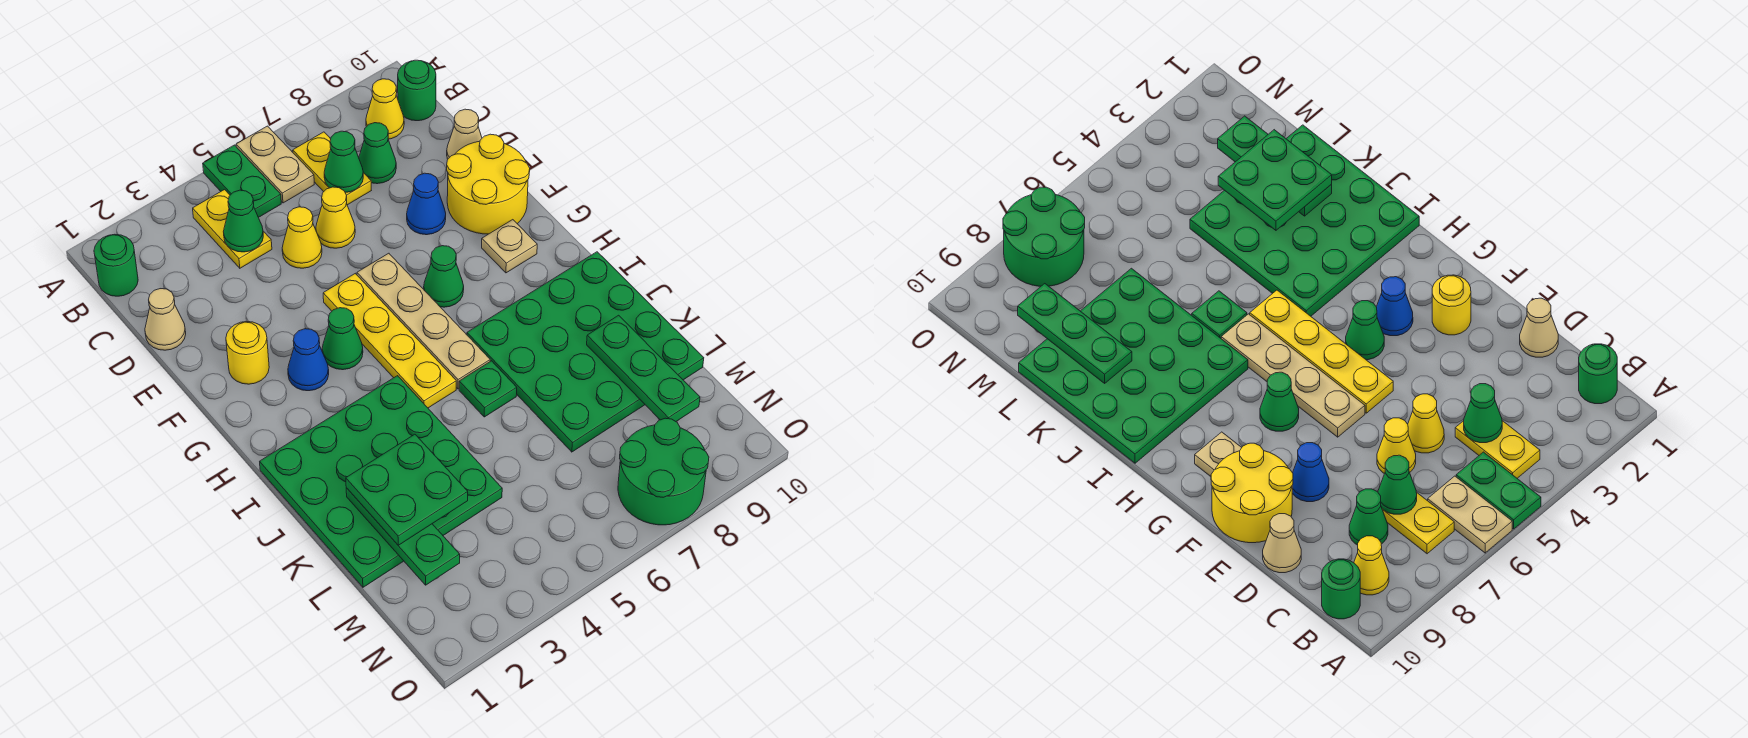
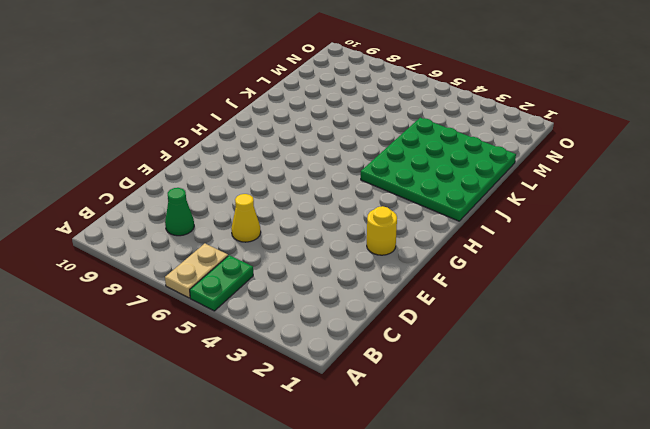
none -> green 1x1 round brick [94,234,138,296]
none -> yellow 1x2 plate [193,190,272,268]
none -> yellow 1x2 plate [293,132,371,205]
none -> yellow 1x1 cone [366,79,404,139]

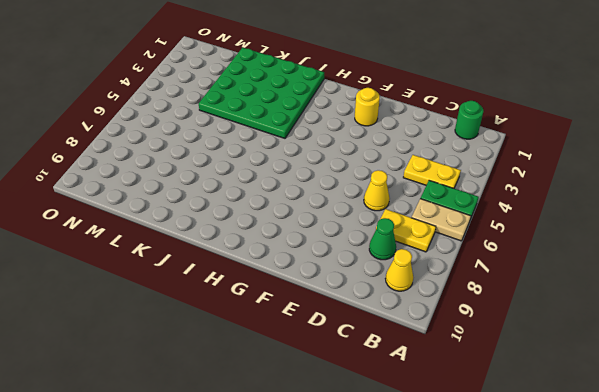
none -> green 1x1 round brick [398,60,436,121]
none -> tan 1x1 cone [145,289,186,350]
none -> yellow 1x1 cone [282,207,322,268]
none -> tan 1x1 cone [447,109,482,159]

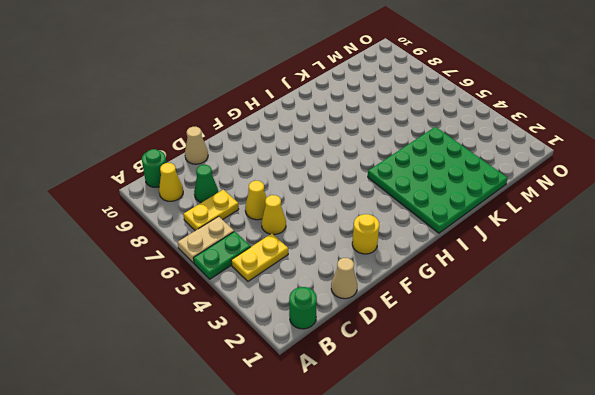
none -> blue 1x1 cone [407,173,446,235]
none -> yellow 2x2 round brick [447,134,530,234]
none -> yellow 1x4 plate [323,274,456,408]
none -> tan 1x4 plate [357,253,490,389]

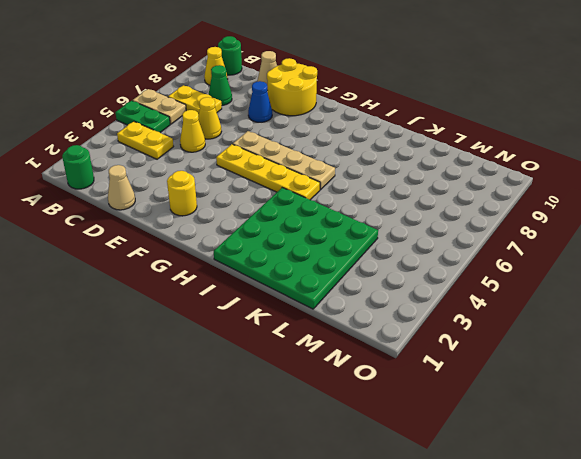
none -> blue 1x1 cone [288,329,329,391]
none -> green 1x1 cone [322,308,363,370]
none -> green 1x1 cone [424,246,464,307]
none -> tan 1x1 plate [482,220,537,273]

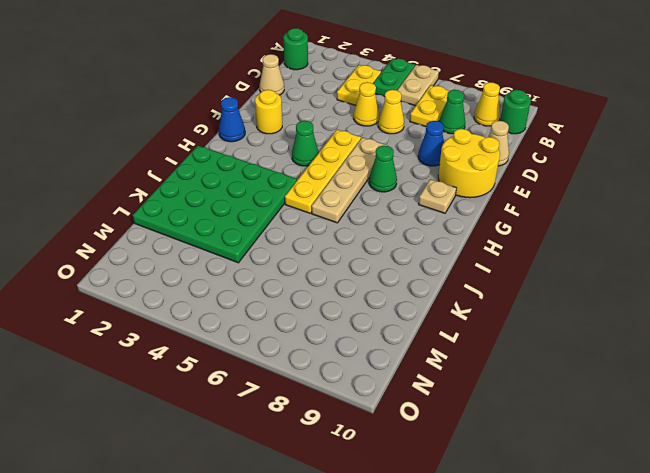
blue 1x1 cone [219,97,245,142] -> blue 1x1 cone moved to [288,329,329,391]
none -> green 4x4 plate [467,252,704,452]
none -> green 1x1 plate [459,361,517,417]
none -> green 2x2 round brick [618,418,709,525]
none -> green 1x1 cone [223,190,263,252]

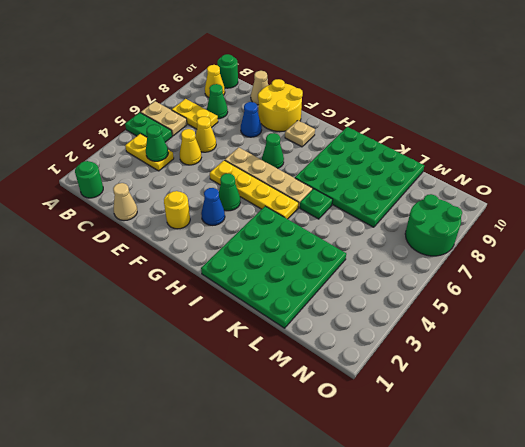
none -> green 1x1 cone [324,131,363,193]
none -> green 1x3 plate [346,488,460,585]
none -> green 1x3 plate [587,315,700,421]
none -> green 2x2 plate [346,434,468,545]

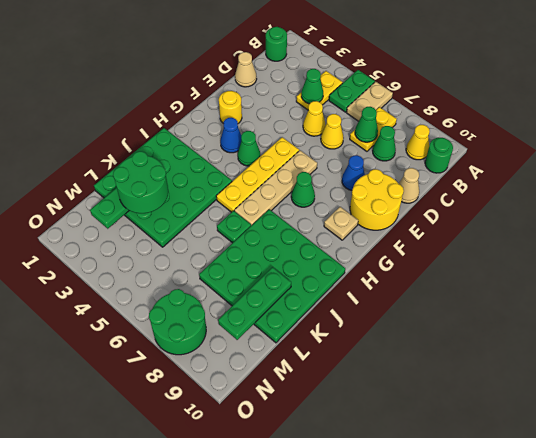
green 2x2 round brick [113,151,168,213] -> green 2x2 plate [346,434,468,545]

